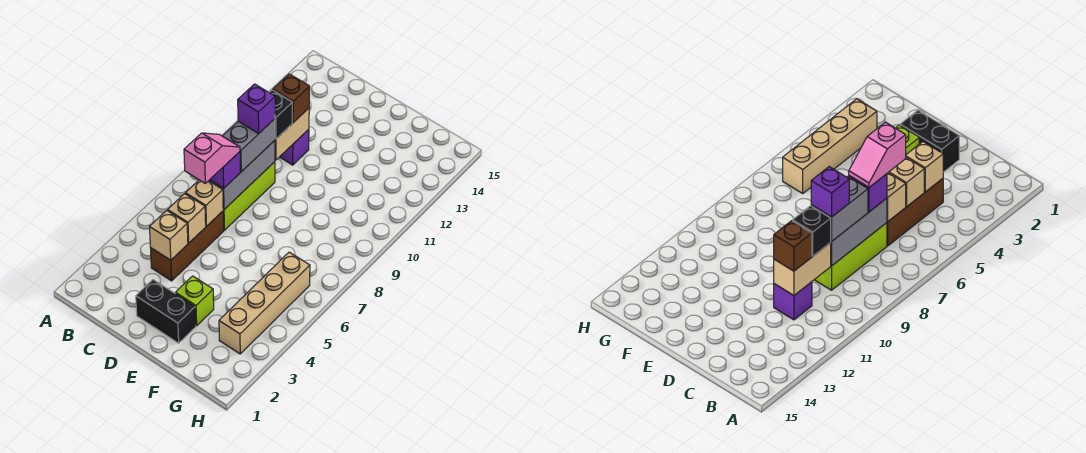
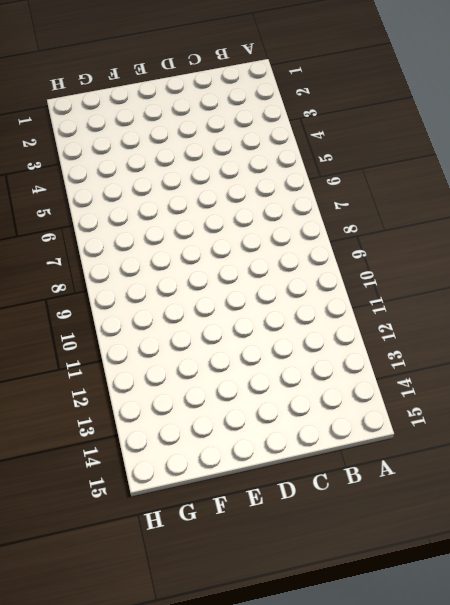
none -> brown 1x3 brick [151,211,224,281]
none -> lime 1x3 brick [223,162,275,230]
none -> purple 1x1 brick [280,129,309,165]

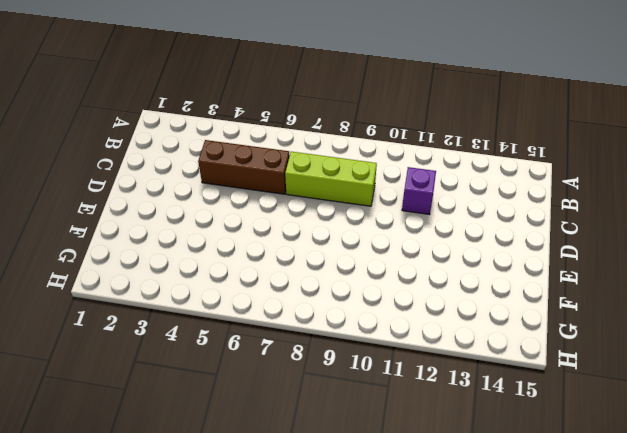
none -> black 1x2 brick [136,280,196,343]
none -> lime 1x1 brick [175,276,214,326]
none -> tan 1x4 brick [219,252,310,354]

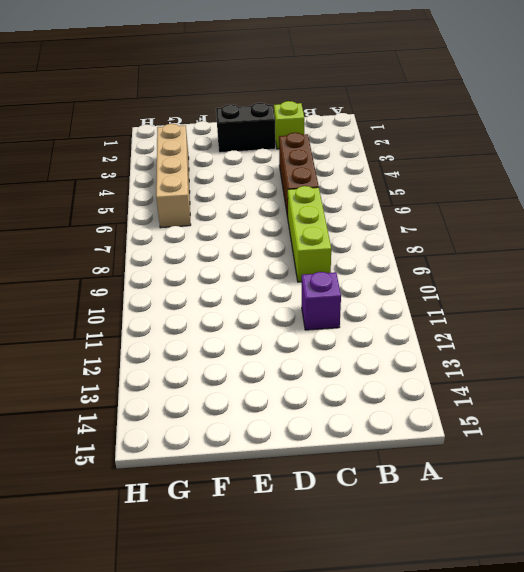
lime 1x1 brick [274,101,304,149] -> lime 1x1 brick moved to [175,276,214,326]
none -> tan 1x1 brick [150,210,188,260]
none -> tan 1x1 brick [168,194,206,243]
none -> tan 1x1 brick [185,180,223,226]

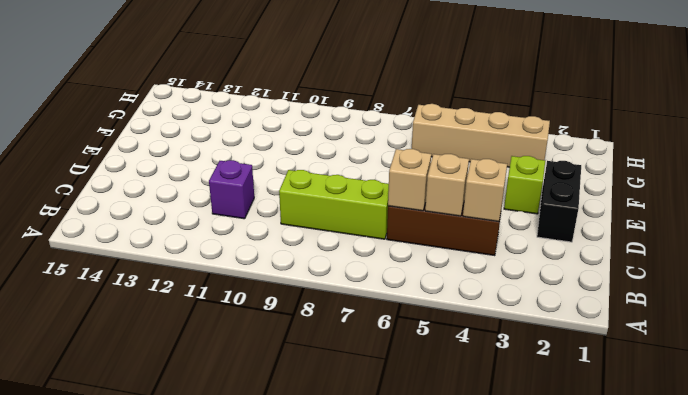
none -> grey 1x3 brick [209,140,275,210]
none -> tan 1x2 brick [275,108,309,160]
none -> purple 1x1 brick [210,152,240,188]

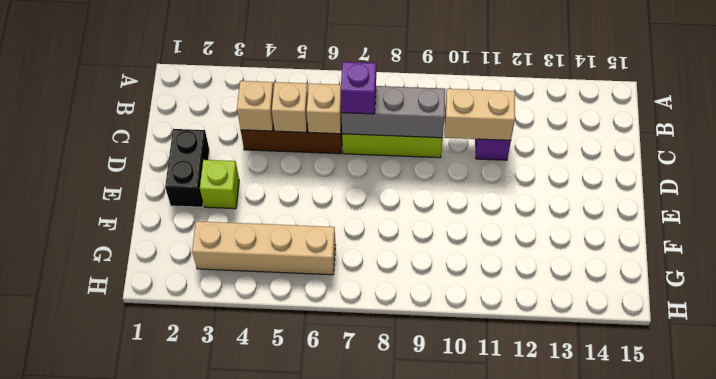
none -> grey 1x2 brick [223,119,275,172]
none -> black 1x1 brick [269,90,292,139]
none -> brown 1x1 brick [273,74,310,123]

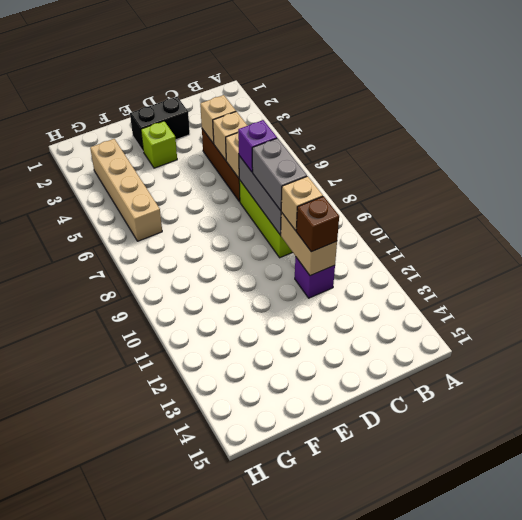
tan 1x1 brick [281,176,323,231] -> black 1x1 brick [269,90,292,139]
none -> pink 1x2 slope [184,133,240,183]
none -> purple 1x1 brick [238,84,275,134]

